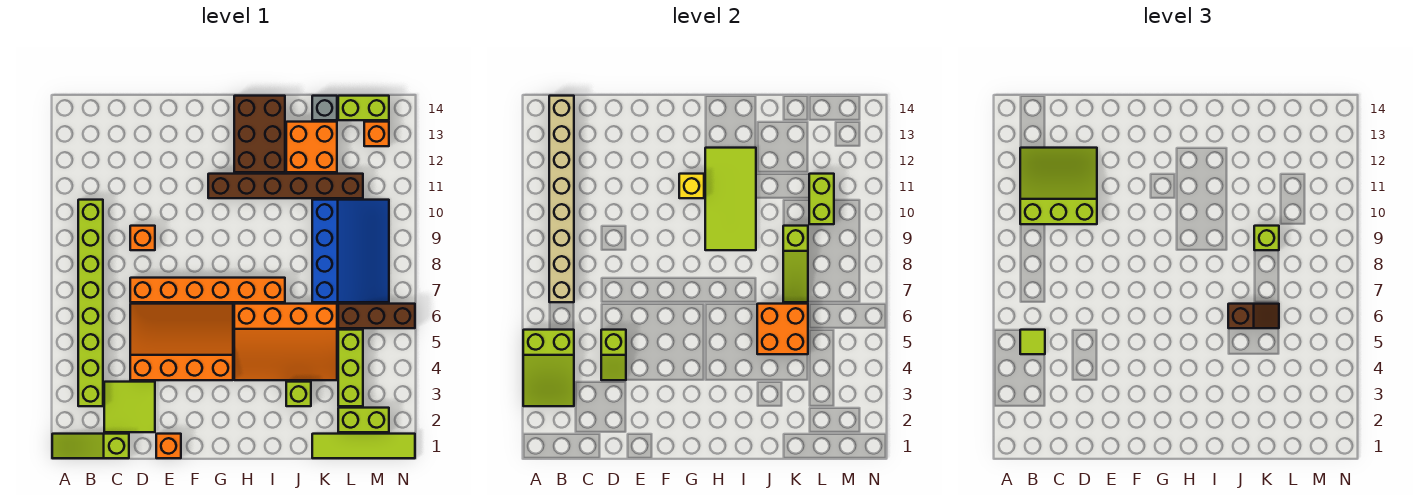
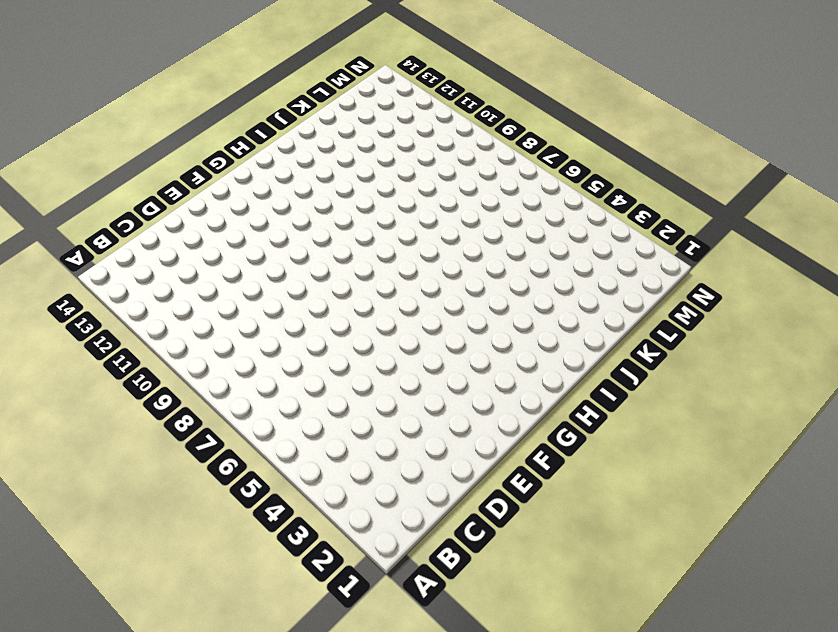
none -> lime 1x3 slope [52,434,129,458]
none -> lime 1x8 brick [78,200,103,406]
none -> lime 2x2 tile [104,382,155,432]
none -> orange 3x4 slope [130,304,233,380]

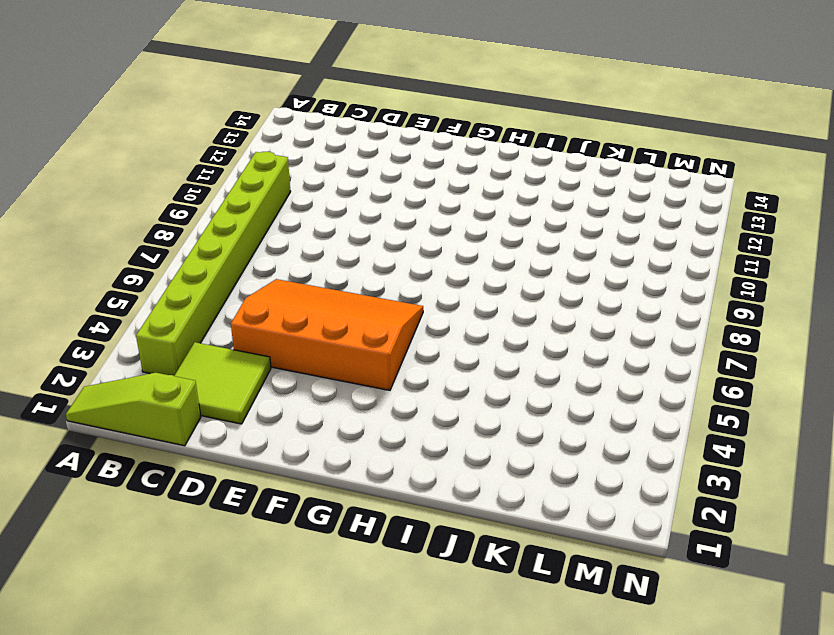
none -> orange 1x6 brick [130,278,285,302]
none -> orange 1x1 brick [130,226,155,250]
none -> orange 1x1 brick [156,434,181,458]
none -> brown 1x6 brick [208,174,363,198]

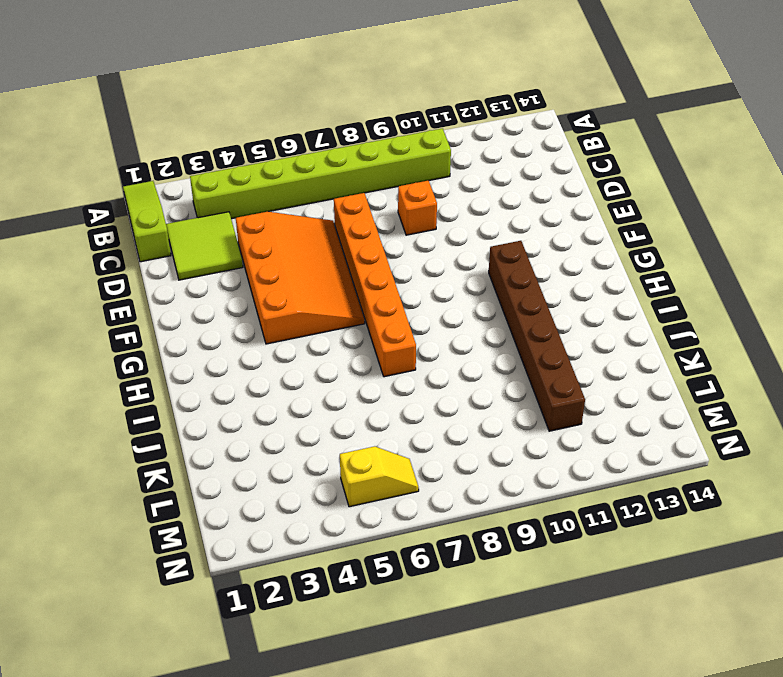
yellow 1x2 slope [340,446,419,507] -> brown 1x3 brick [338,304,415,328]
none -> orange 1x1 brick [156,434,181,458]
none -> orange 3x4 slope [234,304,337,380]
none -> brown 2x3 brick [234,96,285,172]
none -> lime 1x1 brick [286,382,311,406]

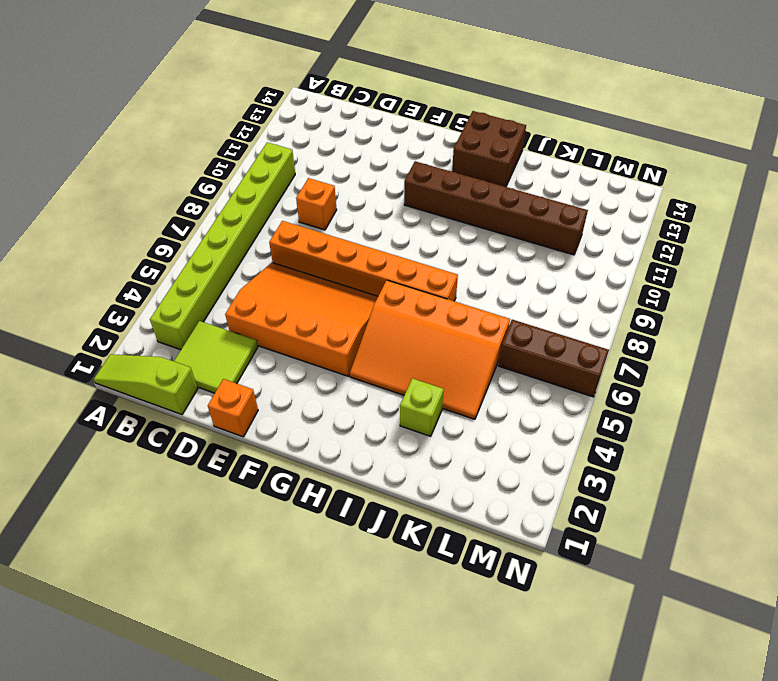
brown 2x2 brick [452,111,526,187] -> brown 2x3 brick [234,96,285,172]
none -> orange 2x2 brick [286,122,337,172]
none -> lime 1x4 tile [312,434,415,458]
none -> blue 3x4 slope [312,200,389,302]
none -> grey 1x1 brick [312,96,337,120]

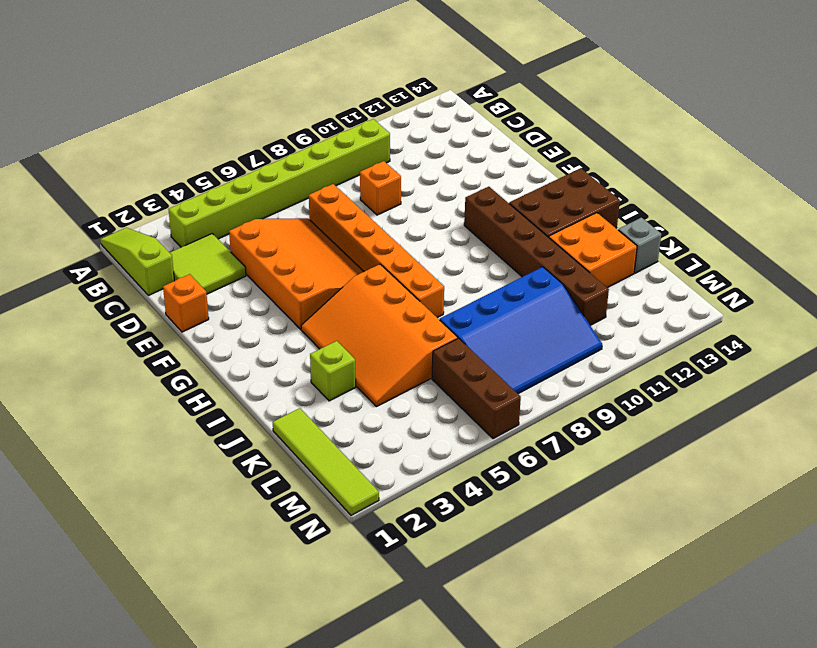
none -> lime 1x2 brick [338,408,389,432]
none -> lime 1x3 brick [338,330,363,406]
none -> lime 1x2 brick [338,96,389,120]
none -> orange 1x1 brick [364,122,389,146]

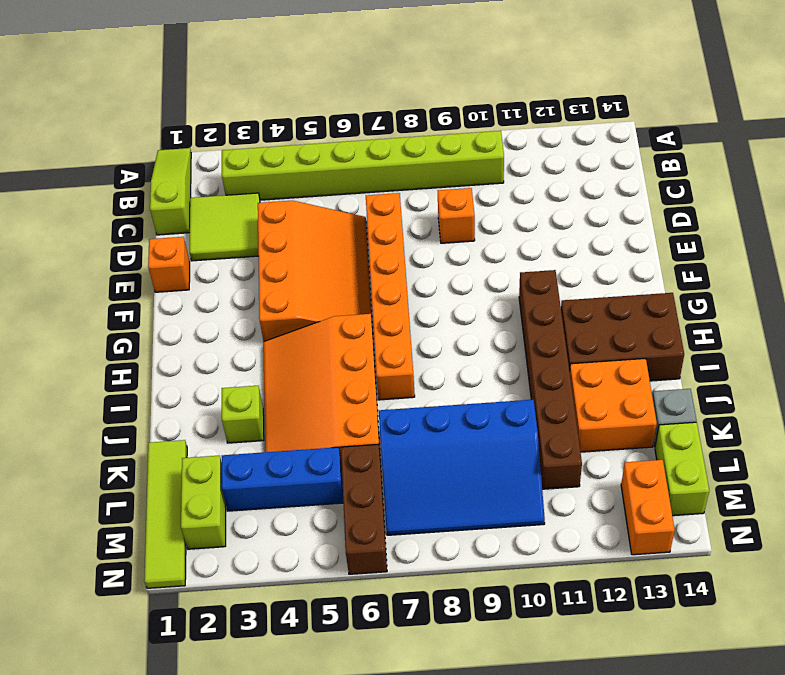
blue 1x3 brick [222,447,343,511] -> lime 1x3 brick [338,330,363,406]
orange 1x2 brick [621,460,675,555] -> orange 1x1 brick [364,122,389,146]
none -> lime 2x3 slope [523,330,574,406]
none -> tan 1x8 brick [549,96,574,302]
none -> lime 1x2 slope [601,330,626,380]
none -> yellow 1x1 brick [679,174,704,198]

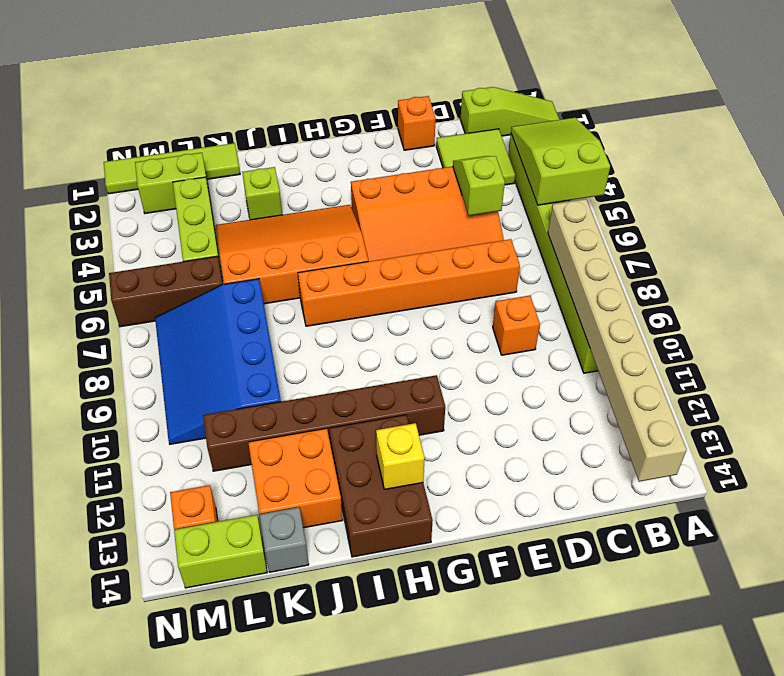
yellow 1x1 brick [376,423,425,489] -> yellow 1x1 brick moved to [679,174,704,198]
none -> lime 2x4 tile [705,148,756,250]
none -> orange 2x2 brick [757,304,808,354]
none -> lime 1x3 slope [783,226,808,302]
none -> lime 1x2 brick [809,174,834,224]

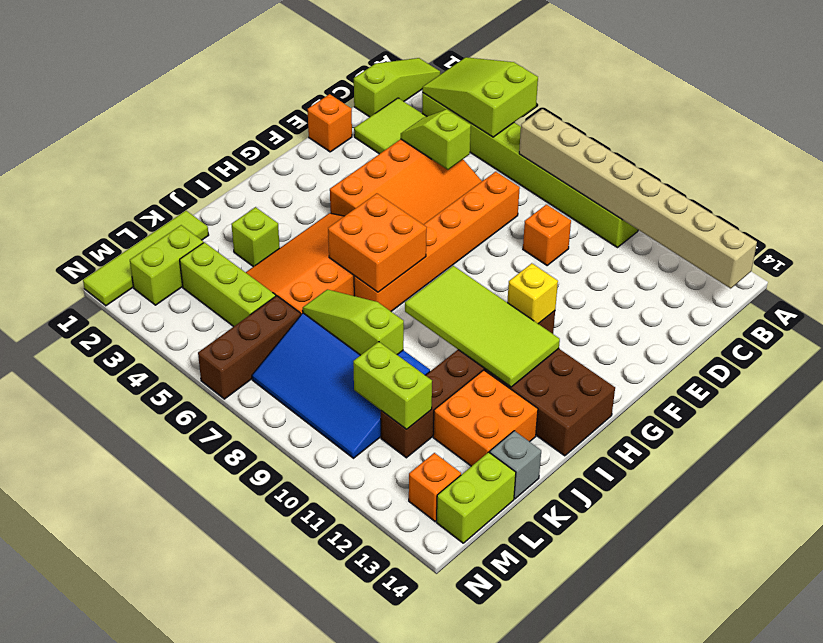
orange 2x2 brick [328,193,427,292] -> orange 2x2 brick moved to [757,304,808,354]
none -> lime 1x1 tile [1020,330,1045,354]
none -> lime 3x3 slope [1020,148,1097,224]
none -> brown 1x2 slope [1228,304,1279,328]
none -> lime 1x1 brick [1254,226,1279,250]

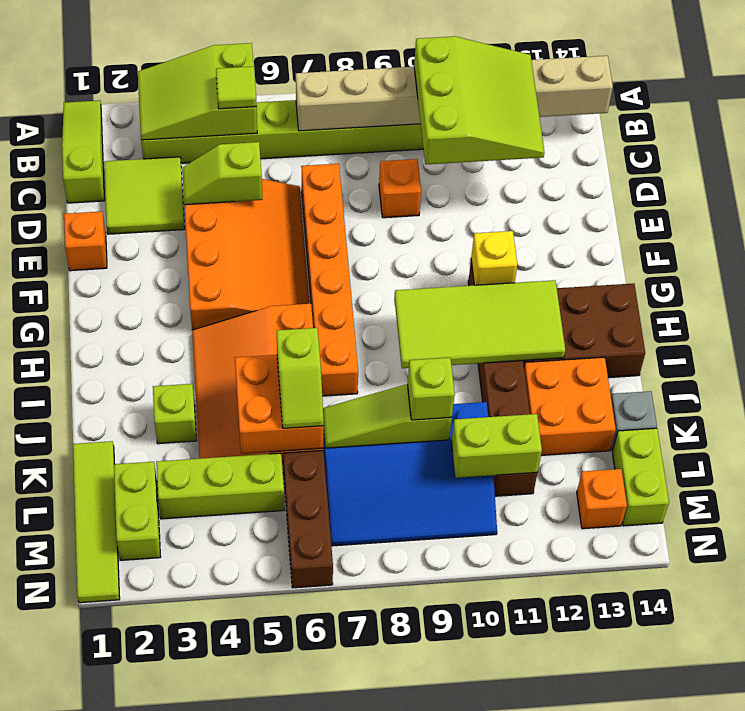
lime 1x2 slope [277,328,324,428] -> brown 1x2 slope [1228,304,1279,328]

